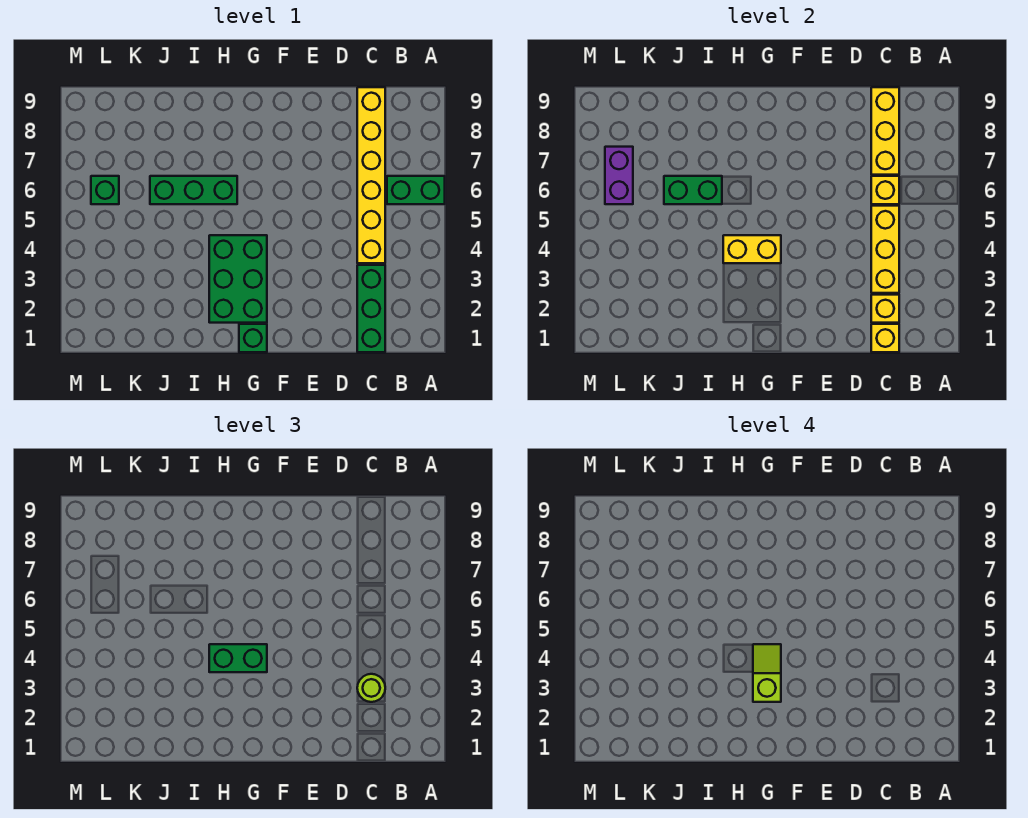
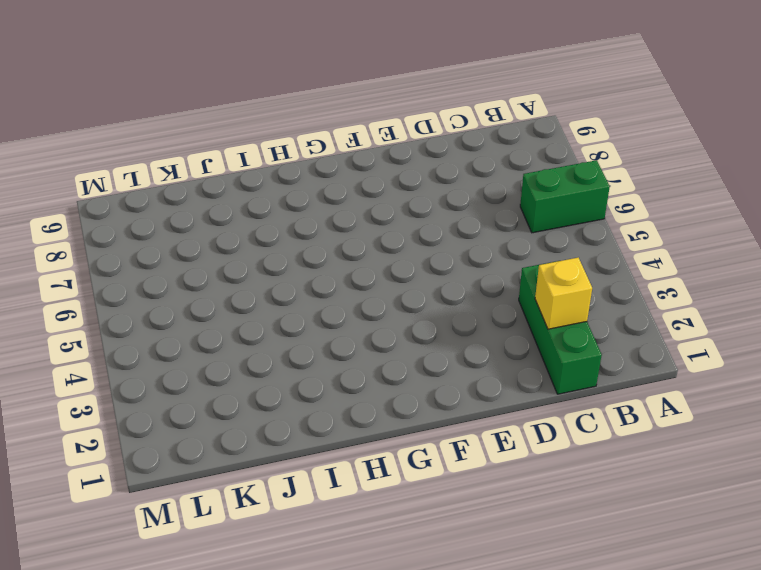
none -> yellow 1x6 brick [357,87,385,263]
none -> green 1x1 brick [239,324,267,352]
none -> green 2x3 brick [209,235,267,323]

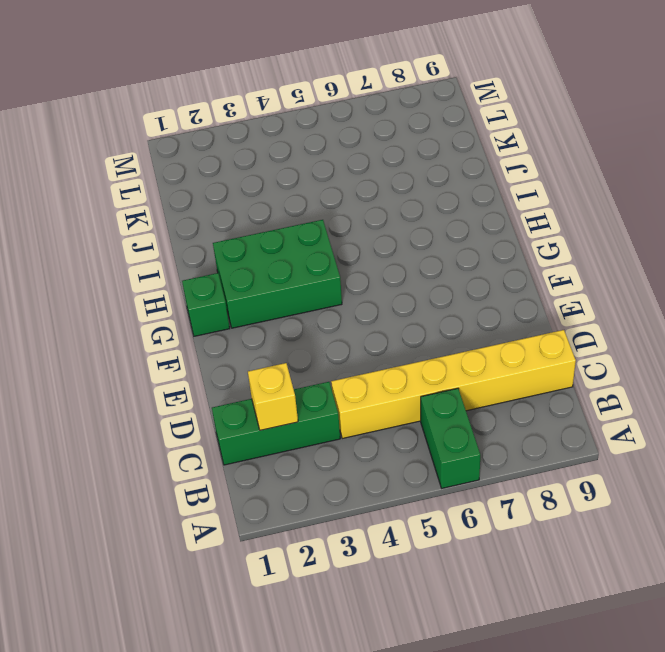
none -> green 1x3 brick [150,176,237,204]
none -> green 1x1 brick [91,176,119,204]
none -> yellow 1x1 brick [871,324,899,352]

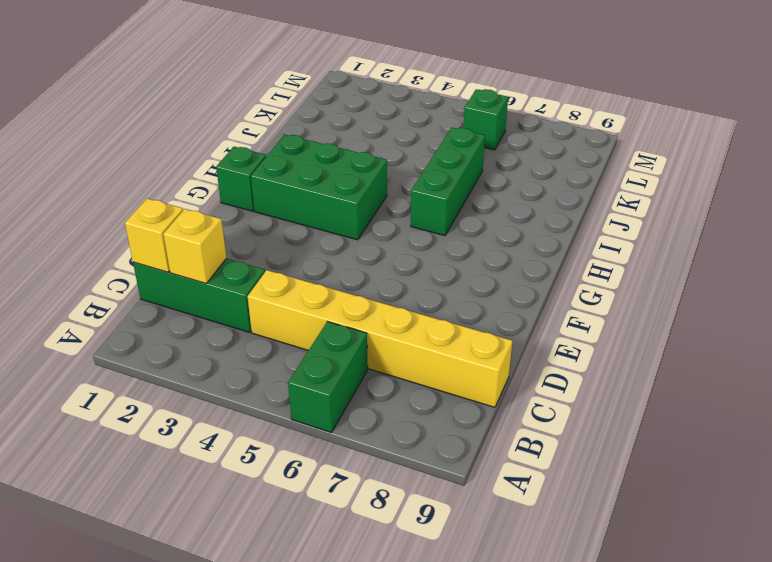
none -> yellow 1x3 brick [871,206,899,293]
none -> yellow 1x1 brick [871,176,899,204]
none -> yellow 1x3 brick [871,87,899,175]

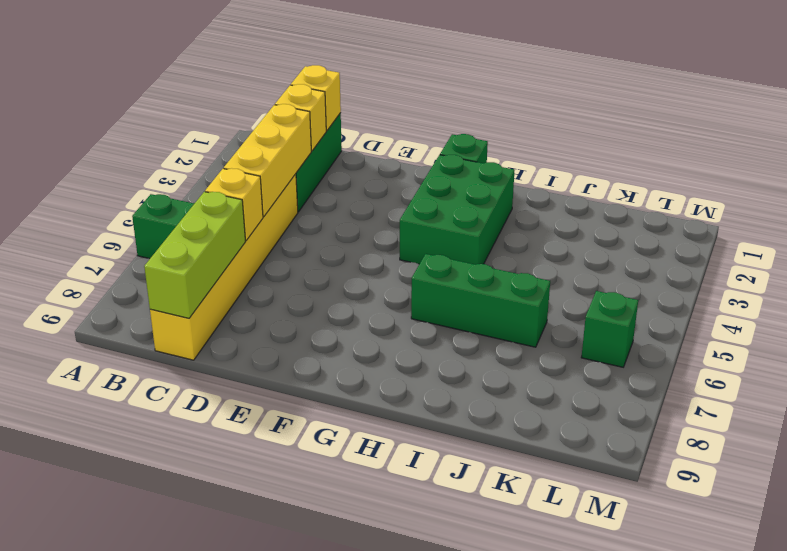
lime 1x3 brick [144,192,246,318] -> yellow 1x3 brick [871,87,899,175]
none -> yellow 1x2 brick [723,235,781,263]
none -> green 1x2 brick [664,176,722,204]
none -> purple 1x2 brick [605,147,633,204]

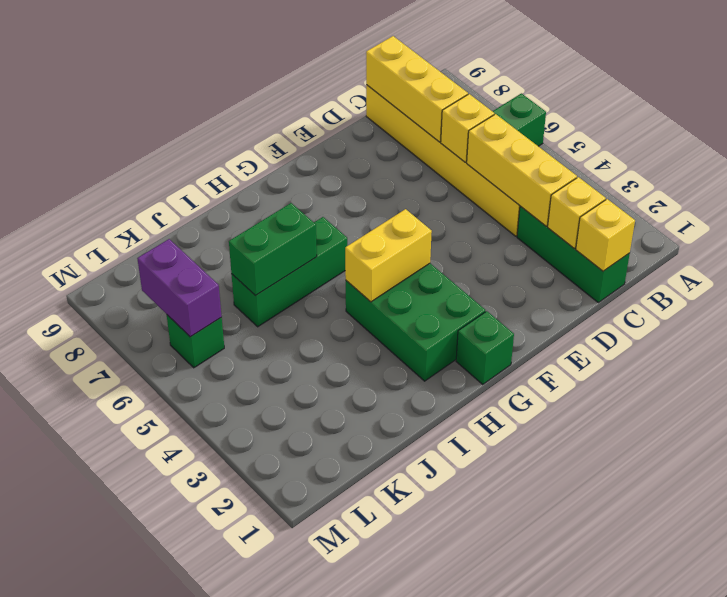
none -> lime 1x1 round brick [357,674,385,702]
none -> green 1x2 brick [209,644,267,672]
none -> lime 1x2 slope [753,644,781,702]

